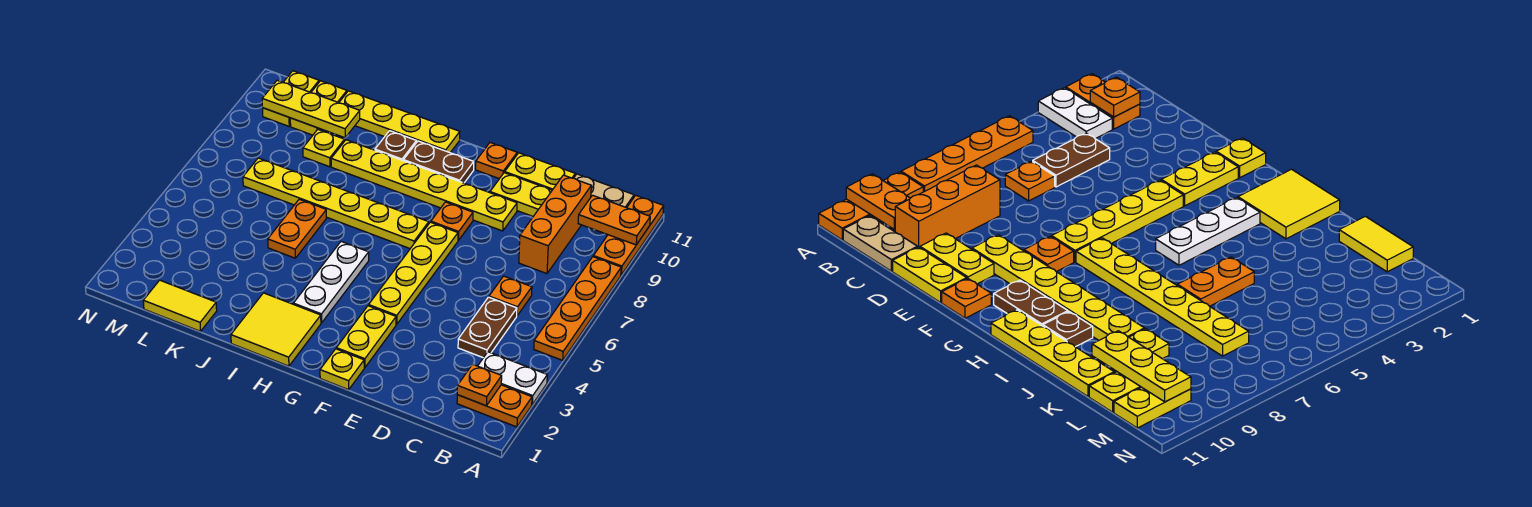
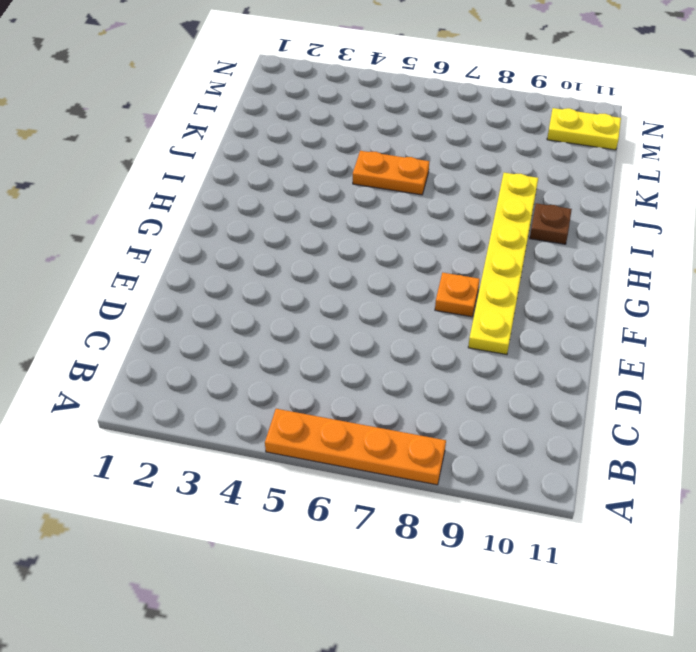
none -> orange 1x2 plate [457,385,532,427]
none -> white 1x2 plate [478,352,547,404]
none -> orange 1x3 plate [593,195,664,275]
none -> tan 1x2 plate [574,174,634,208]

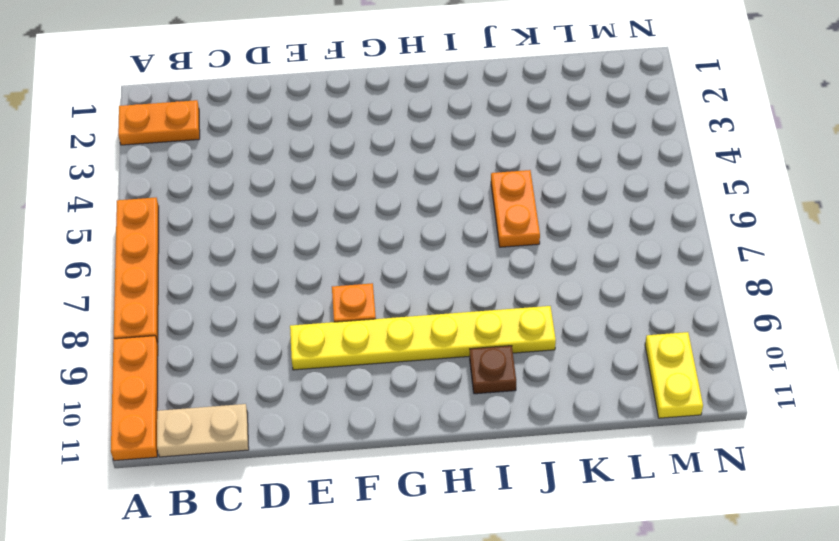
none -> white 1x2 plate [478,352,547,404]
none -> brown 1x2 plate [458,297,517,358]
none -> orange 1x1 plate [489,276,532,316]
none -> orange 1x3 brick [519,175,591,274]

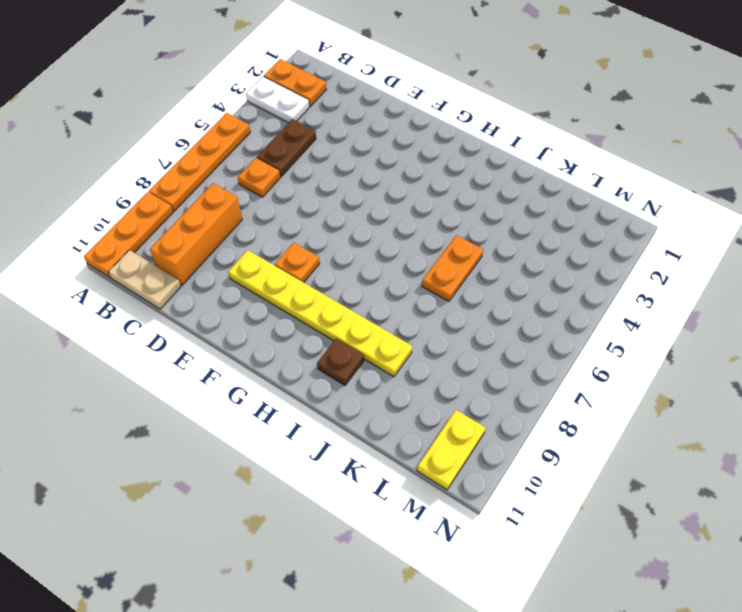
none -> yellow 1x2 plate [490,173,552,216]
none -> yellow 1x2 plate [505,153,575,190]
none -> yellow 1x1 plate [320,349,364,390]
none -> yellow 1x2 plate [336,306,396,368]

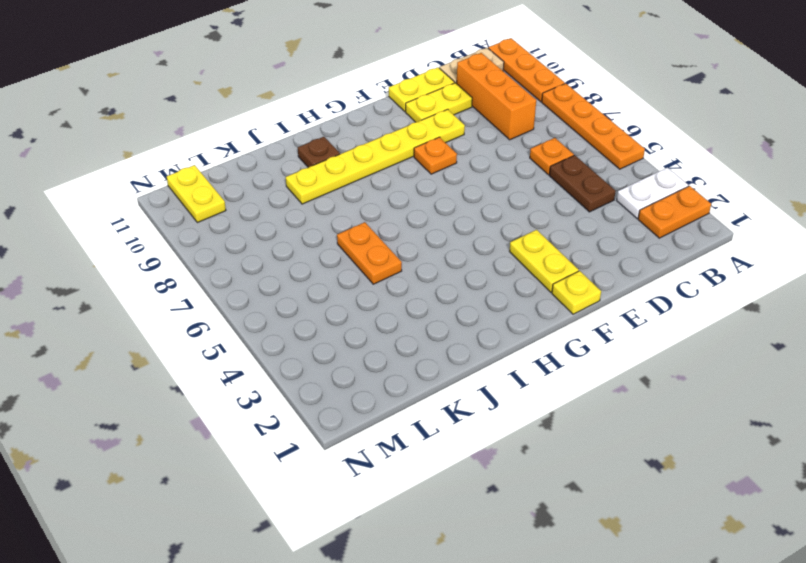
none -> yellow 1x4 plate [369,222,458,324]
none -> orange 1x1 plate [476,143,517,179]
none -> yellow 1x6 plate [243,158,429,248]
none -> brown 1x2 plate [403,141,474,183]

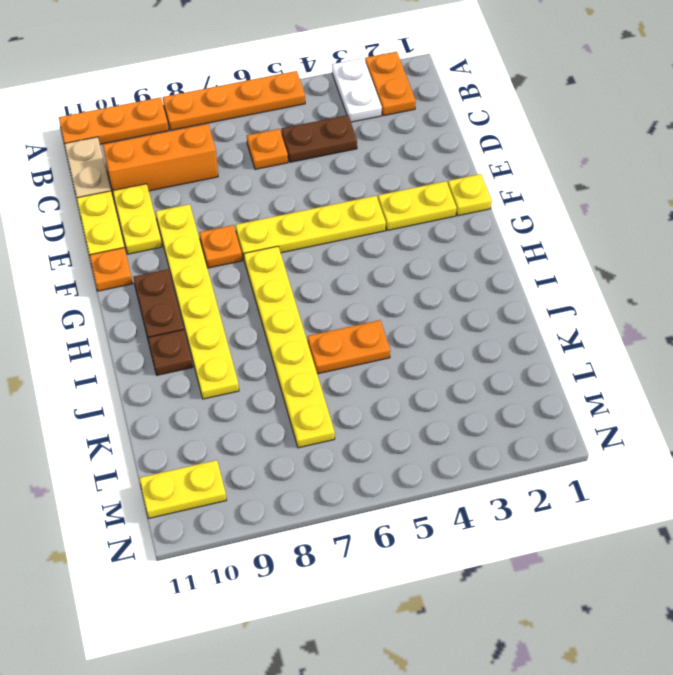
none -> yellow 2x2 tile [231,293,321,366]
none -> white 1x3 plate [293,242,369,323]
none -> yellow 1x4 plate [339,91,460,153]
none -> yellow 1x2 tile [143,280,217,331]

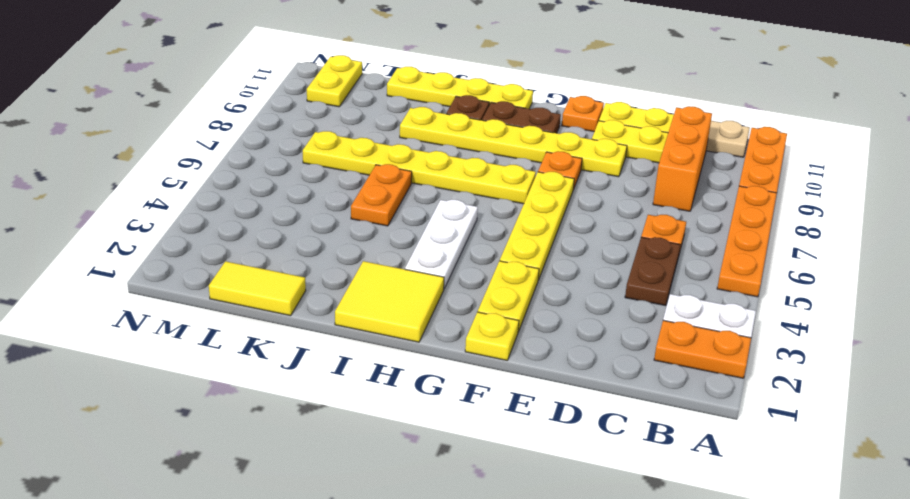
none -> yellow 1x1 plate [303,130,345,167]
none -> yellow 1x2 plate [290,81,347,135]
none -> orange 1x2 plate [578,195,650,245]
none -> orange 1x1 plate [457,364,502,406]

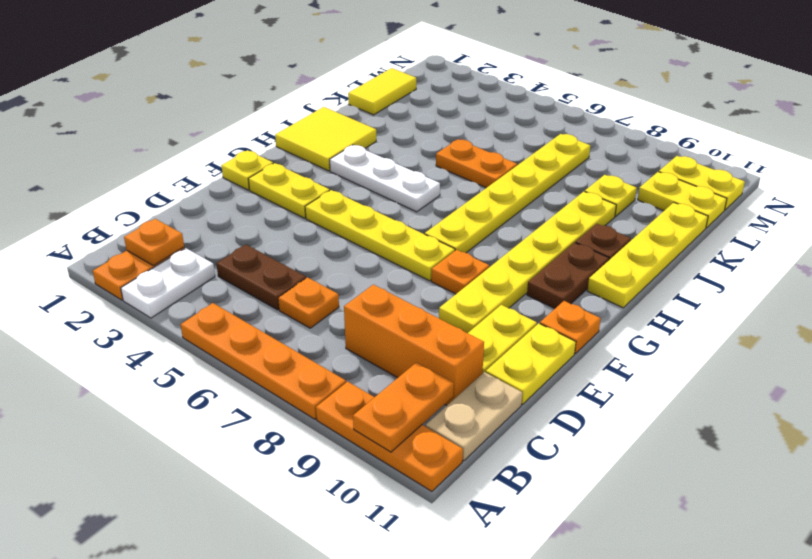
none -> yellow 1x3 plate [262,80,360,138]

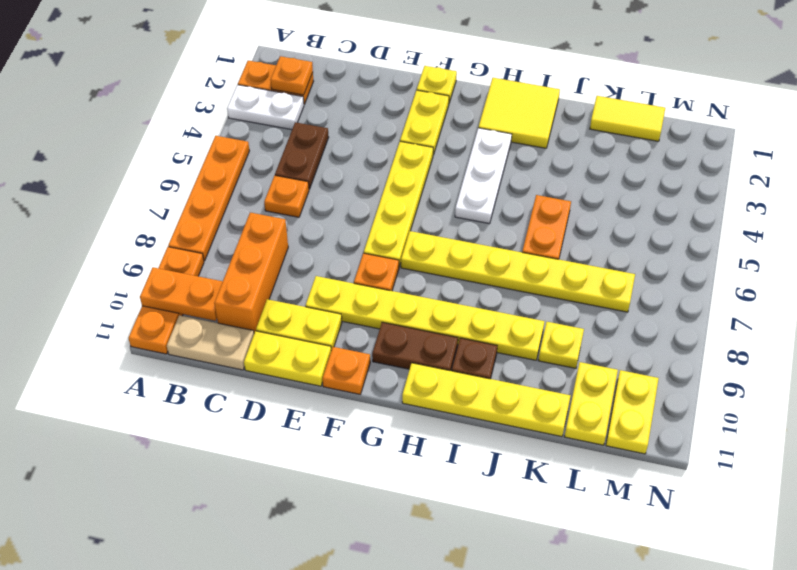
none -> yellow 1x3 plate [262,80,360,138]

